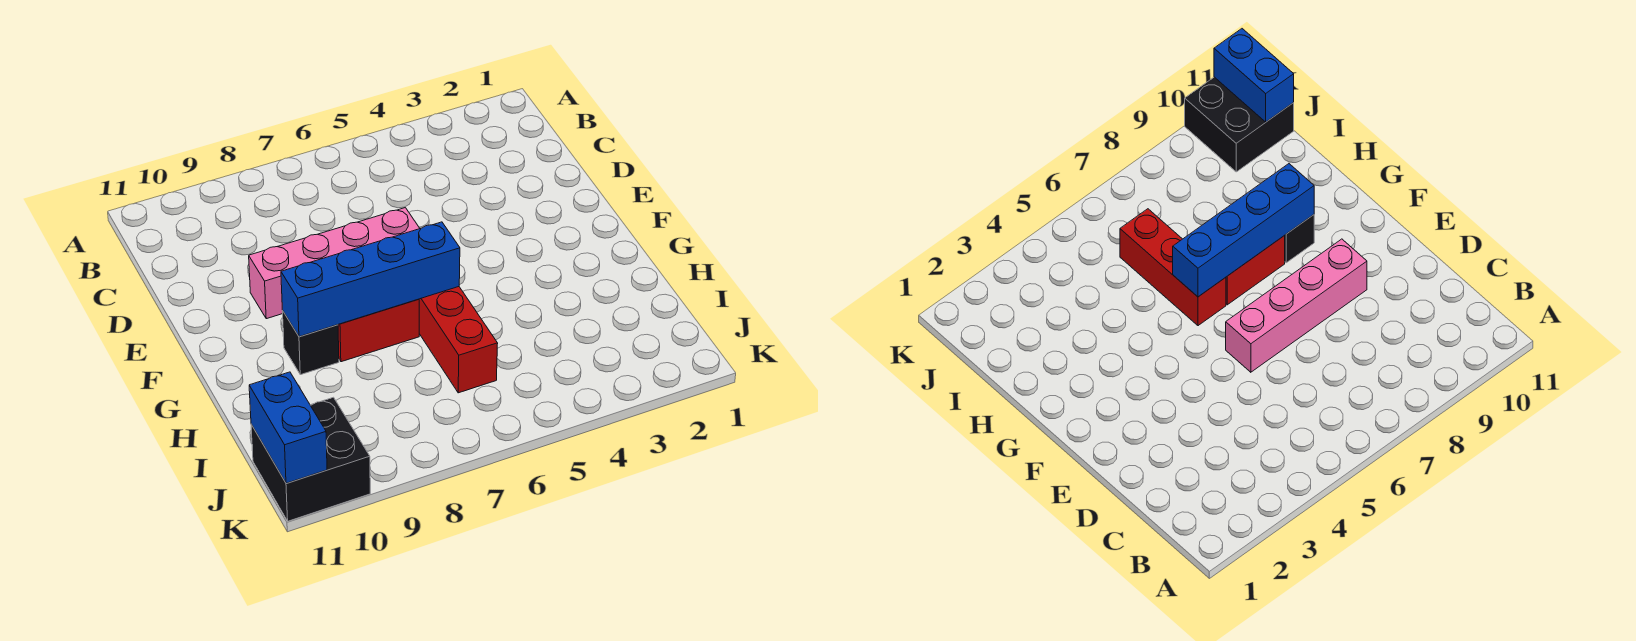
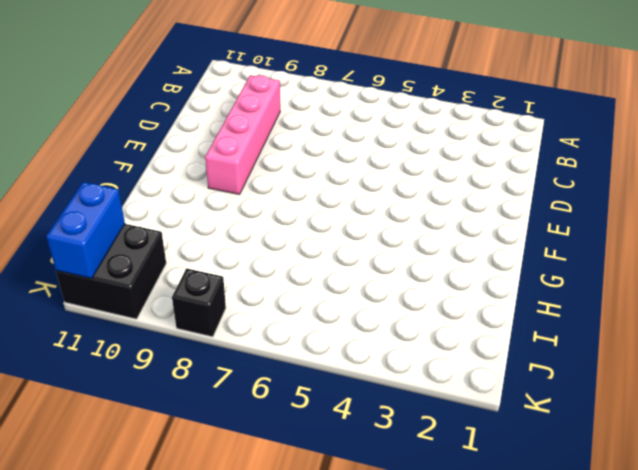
pink 1x4 brick [205,75,280,194] -> pink 1x4 brick turned to [249,208,420,319]
black 1x1 brick [172,269,226,337] -> black 1x1 brick moved to [283,312,339,375]
none -> red 1x3 brick [419,287,498,393]
none -> red 1x2 brick [338,299,419,362]

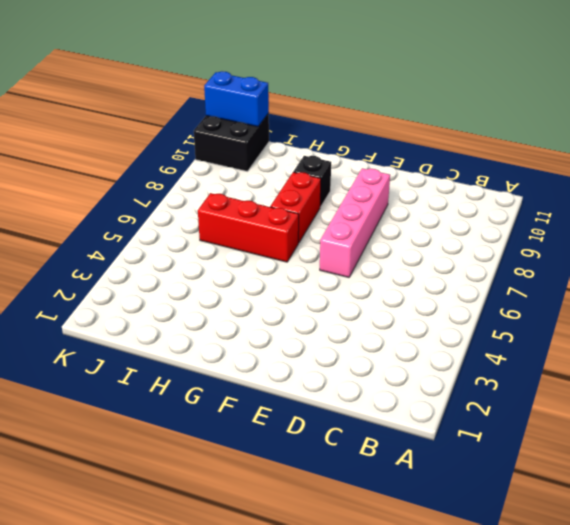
none -> blue 1x4 brick [281,222,460,337]

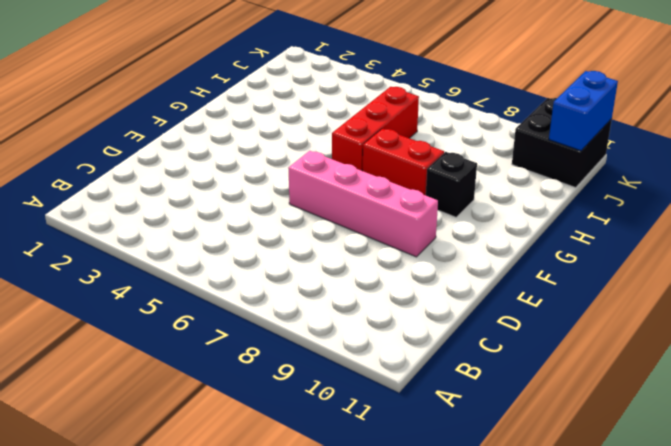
none -> blue 1x4 brick [281,222,460,337]

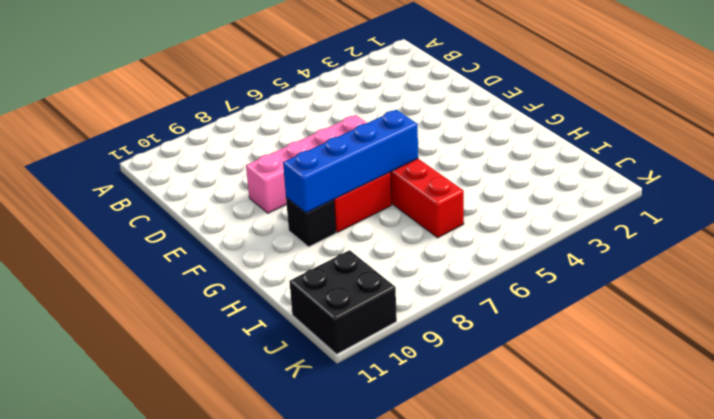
none -> blue 1x2 brick [249,372,327,483]

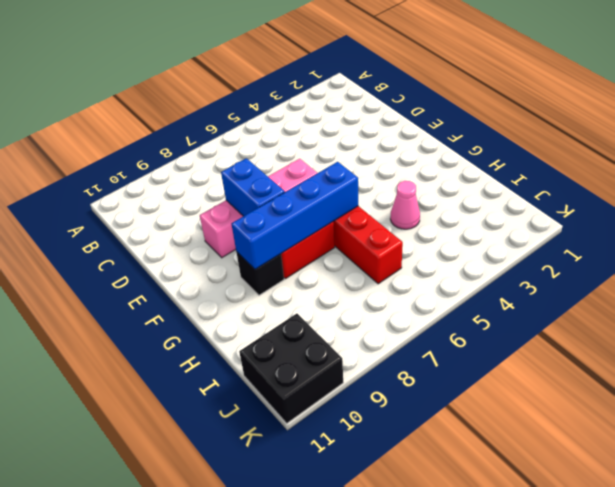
blue 1x2 brick [221,158,285,216] -> blue 1x2 brick moved to [249,372,327,483]
pink 1x1 cone [390,181,420,229] -> none

